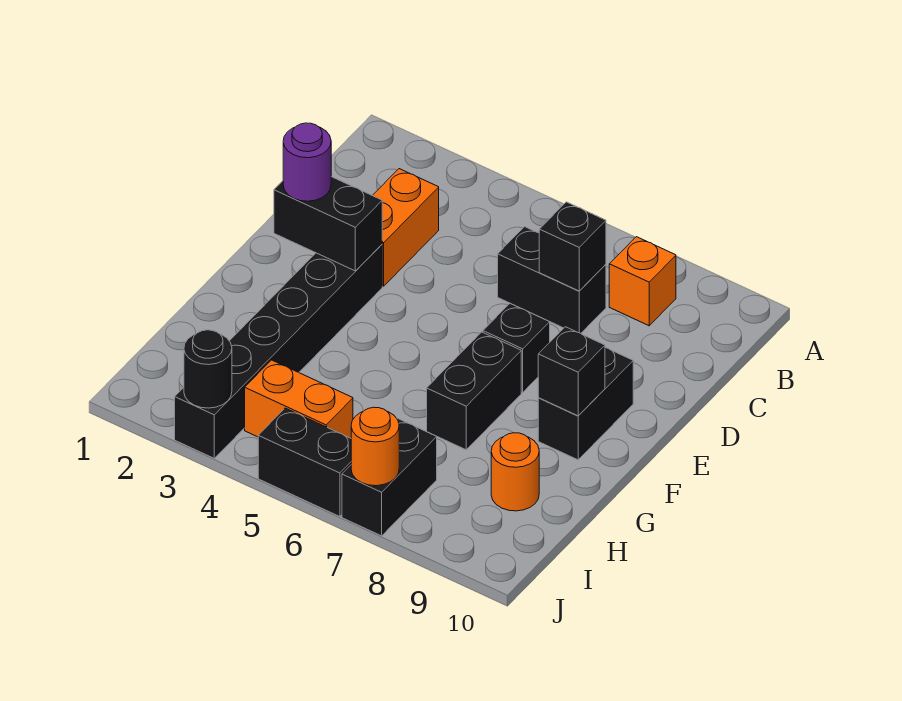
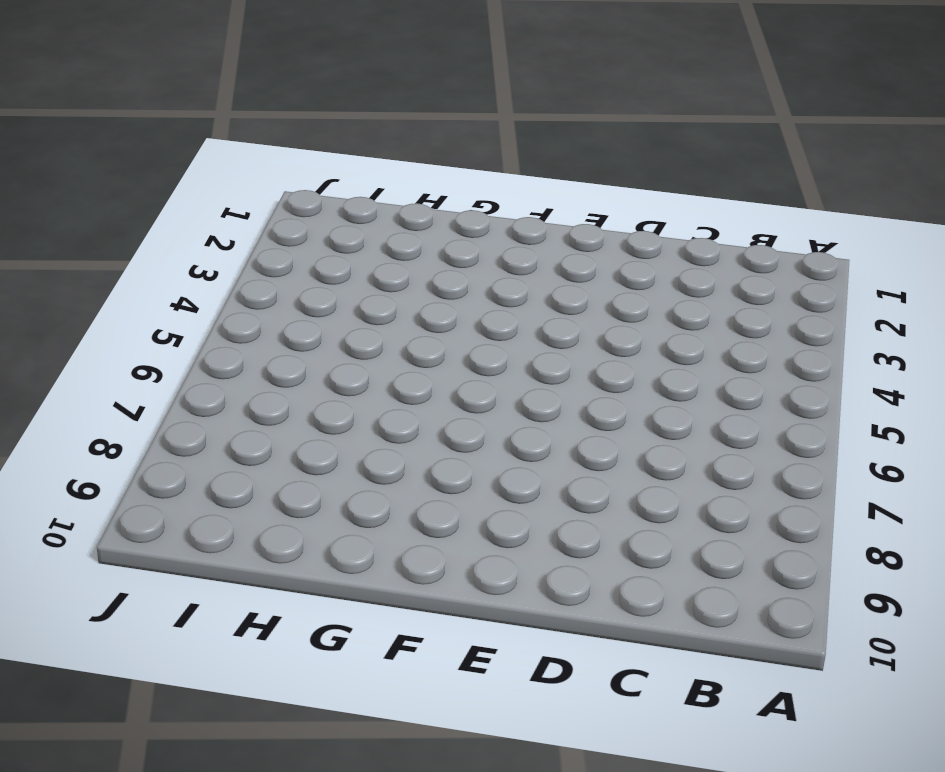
none -> orange 1x1 brick [609,237,676,326]
none -> orange 1x2 brick [373,169,439,286]
none -> black 1x2 brick [498,227,606,333]

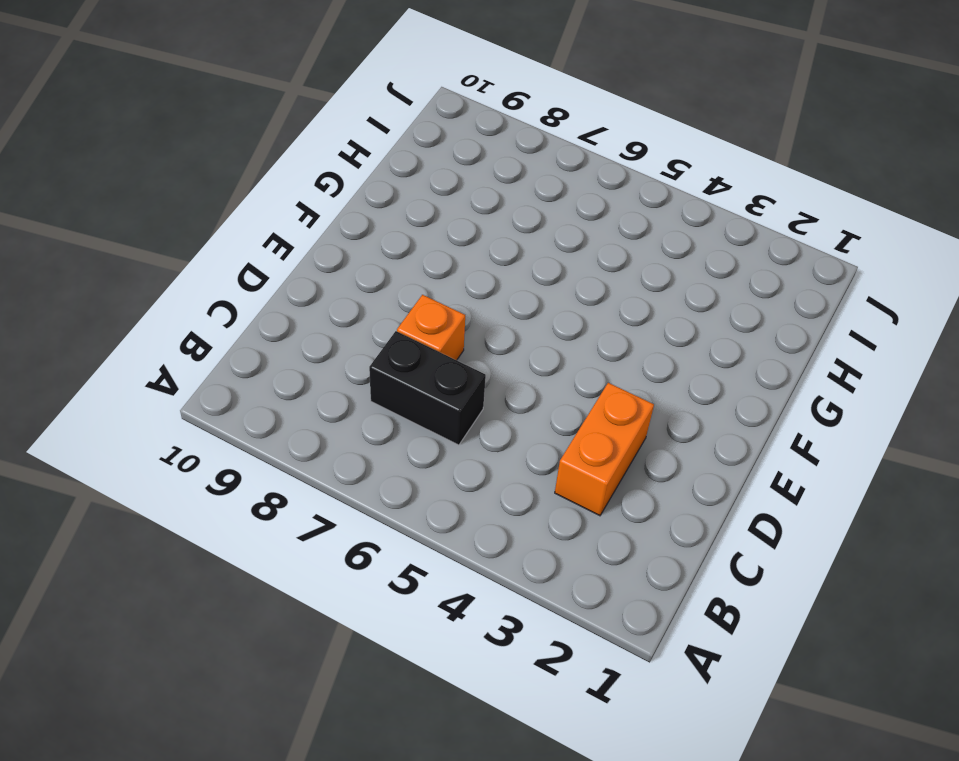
orange 1x1 brick [397,295,465,360] -> orange 1x1 brick moved to [609,237,676,326]
none -> black 1x6 brick [175,245,382,458]
none -> black 1x1 brick [483,304,550,392]
none -> black 1x2 brick [538,348,633,460]

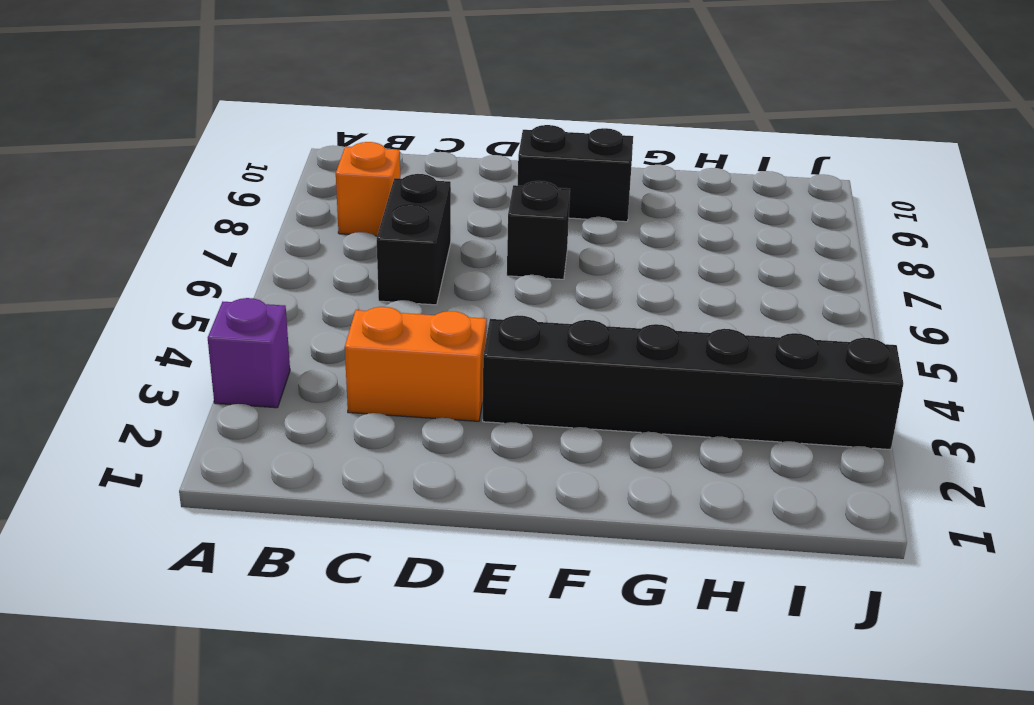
purple 1x1 brick [208,298,290,408] -> none
none -> black 1x2 brick [427,332,521,450]
none -> orange 1x1 round brick [491,433,539,511]
none -> orange 1x2 brick [245,360,353,438]

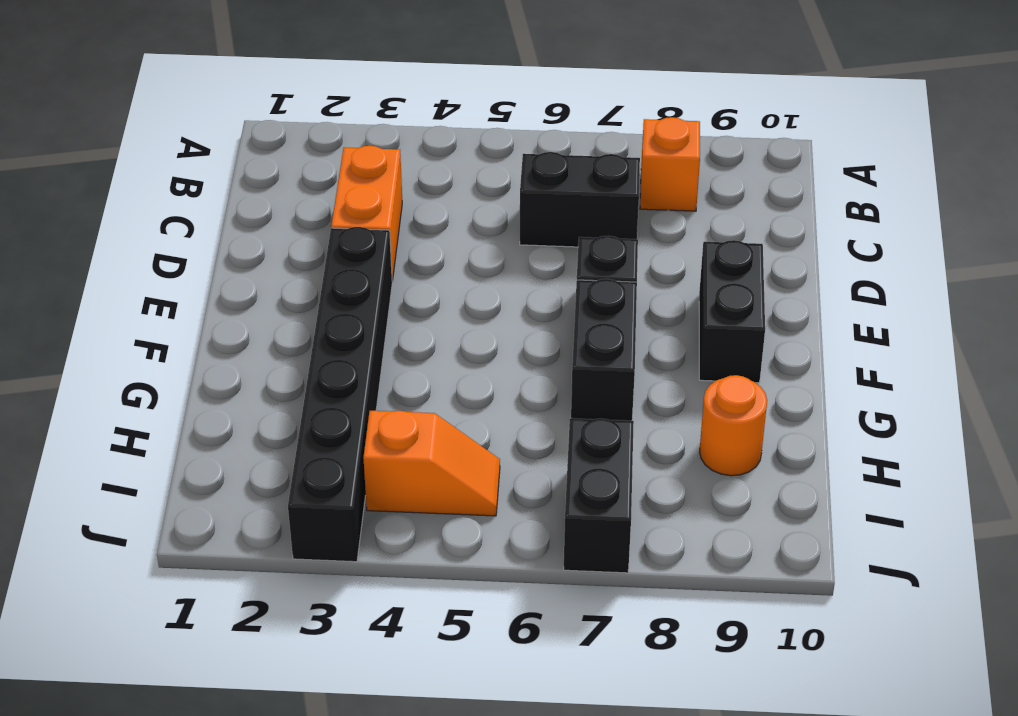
orange 1x2 slope [363,411,500,516] -> orange 1x2 brick [245,360,353,438]
none -> black 1x2 brick [258,408,351,517]
none -> black 1x1 brick [539,202,606,291]
none -> black 1x2 brick [274,177,382,271]

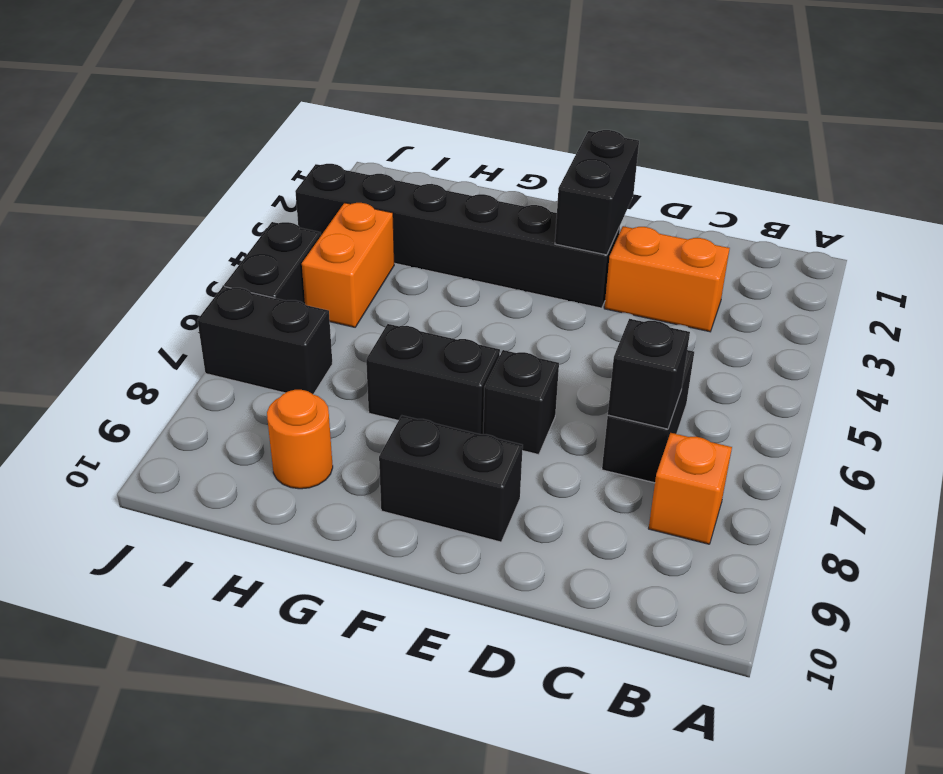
none -> black 1x1 brick [538,327,605,416]
none -> black 1x1 round brick [184,330,232,408]
none -> orange 1x1 round brick [351,407,399,486]

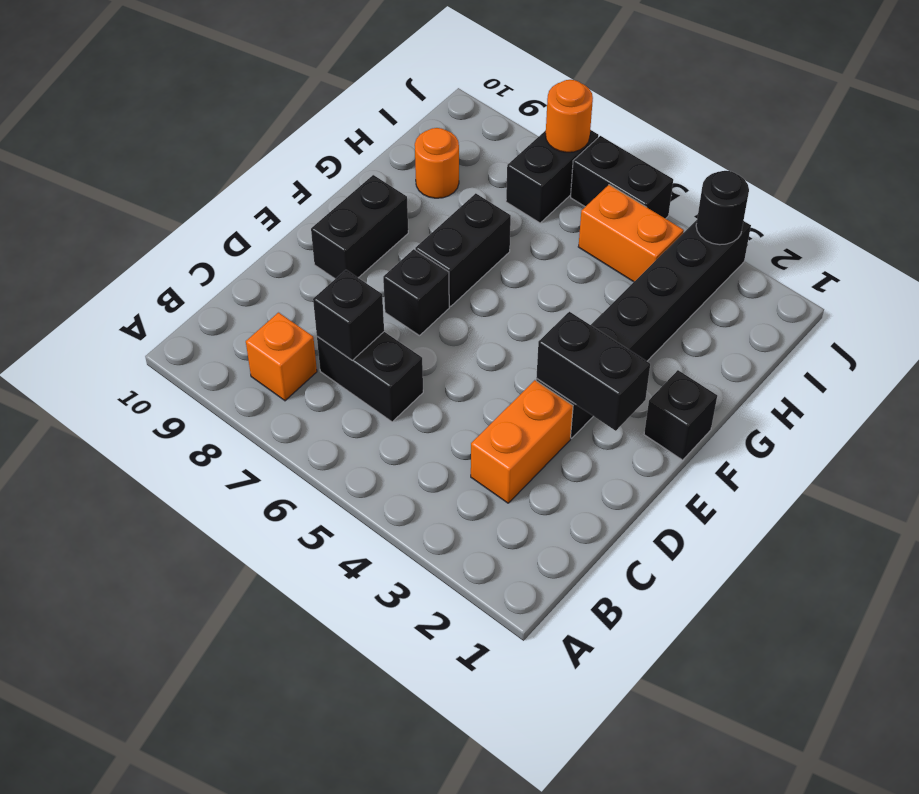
black 1x1 brick [644,370,717,460] -> black 1x1 brick moved to [538,327,605,416]
none -> purple 1x1 round brick [283,123,331,201]

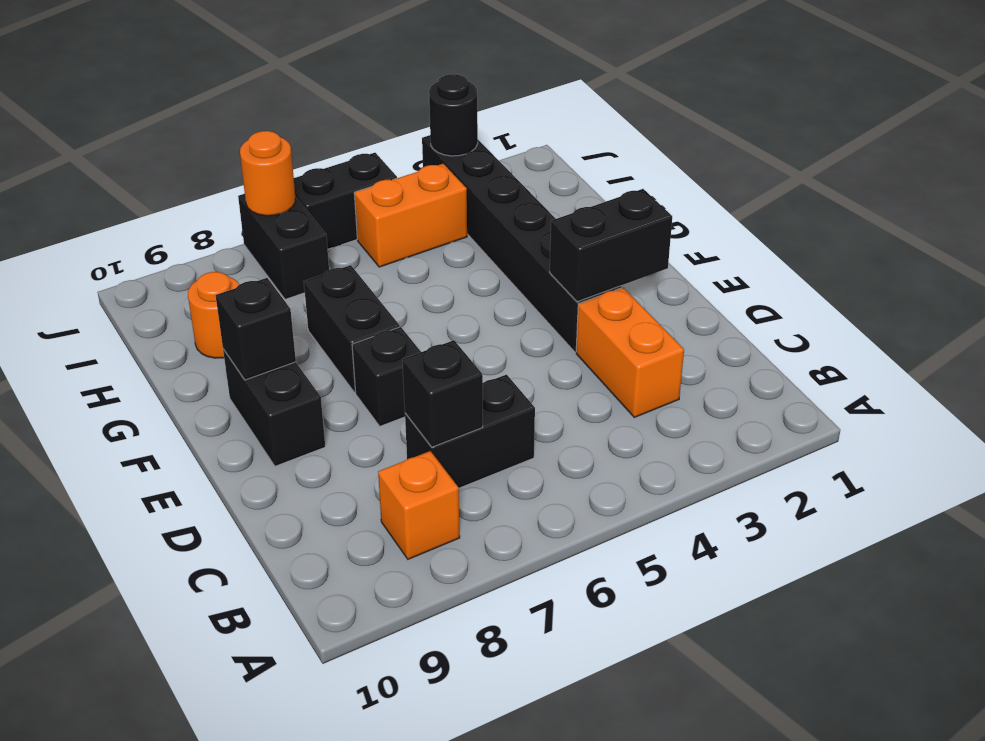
none -> purple 1x1 round brick [283,123,331,201]

